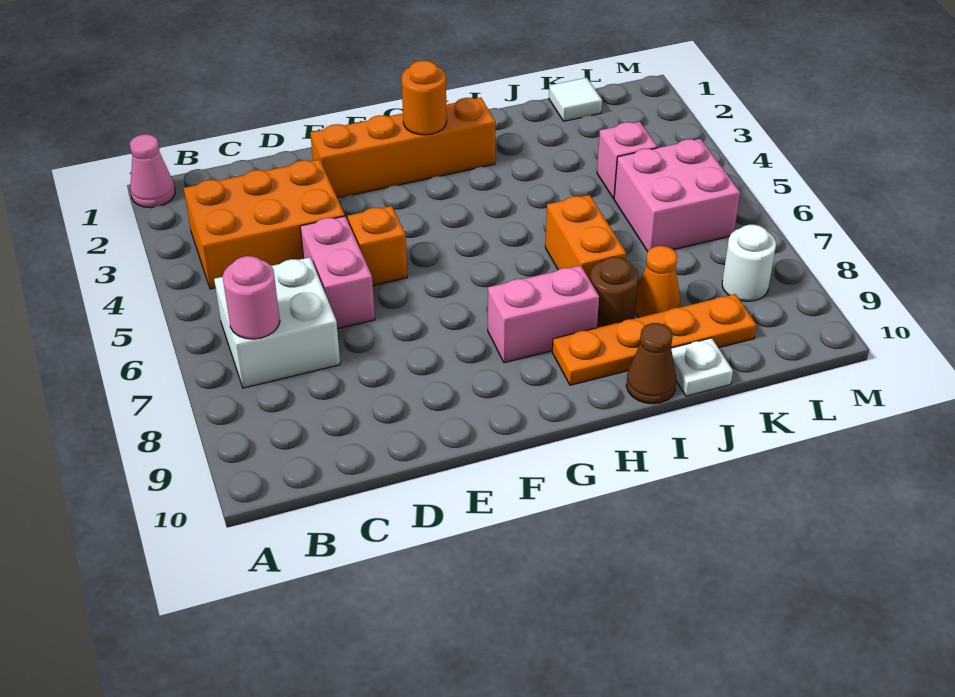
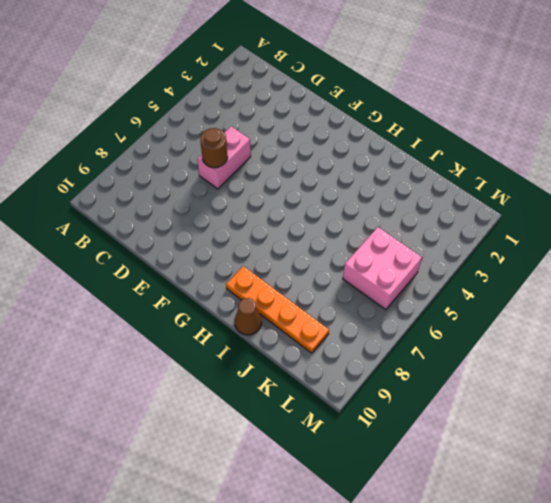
brown 1x1 round brick [200,128,228,168] -> brown 1x1 round brick moved to [590,257,639,328]
none -> pink 1x1 cone [130,134,175,208]
none -> orange 2x3 brick [184,159,345,289]
none -> white 2x2 brick [214,257,340,388]

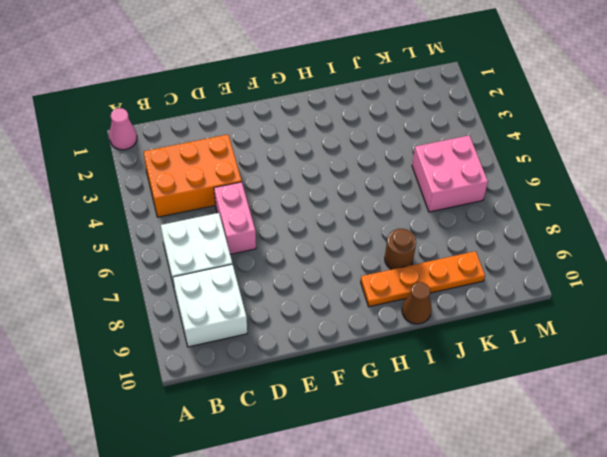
white 2x2 brick [173,264,247,347] -> none
none -> orange 1x4 brick [310,98,495,198]
none -> orange 1x1 brick [348,206,407,286]
none -> pink 1x2 brick [488,266,599,363]

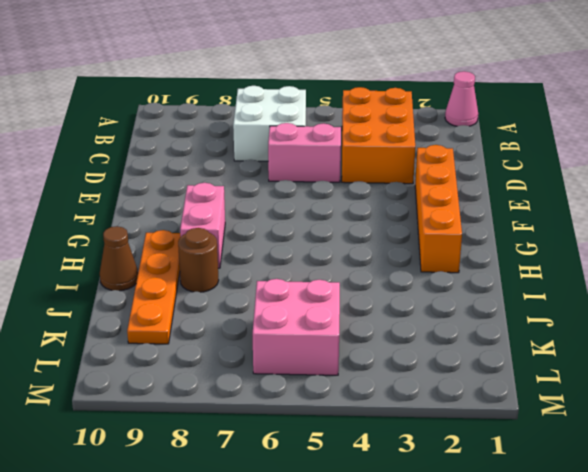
none -> orange 1x1 brick [348,206,407,286]
none -> orange 1x2 brick [545,195,626,280]
none -> orange 1x1 cone [635,246,681,317]

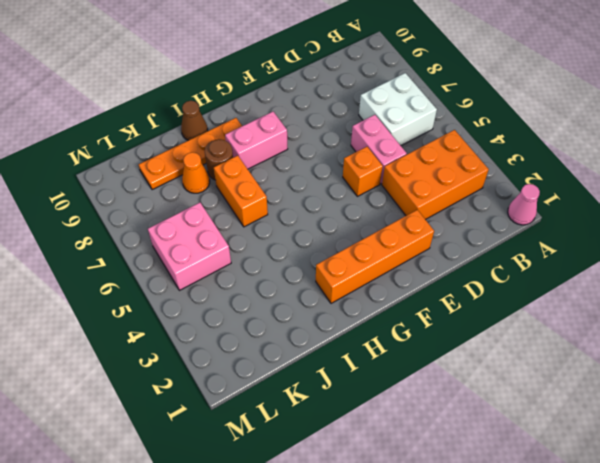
none -> white 1x1 plate [671,338,733,396]
none -> white 1x1 tile [549,78,602,121]
none -> pink 1x1 brick [597,122,657,198]

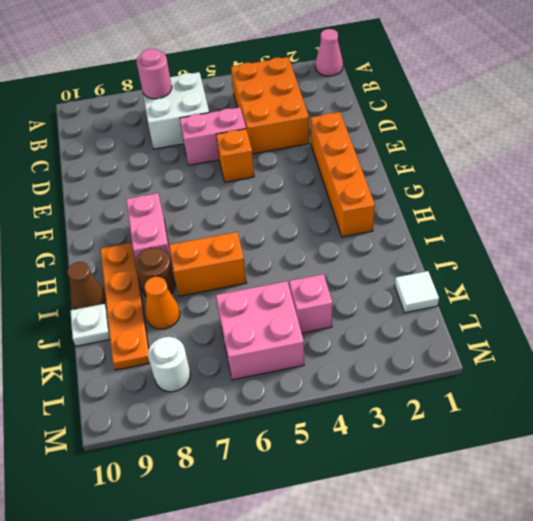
none -> orange 1x1 round brick [401,61,447,135]

